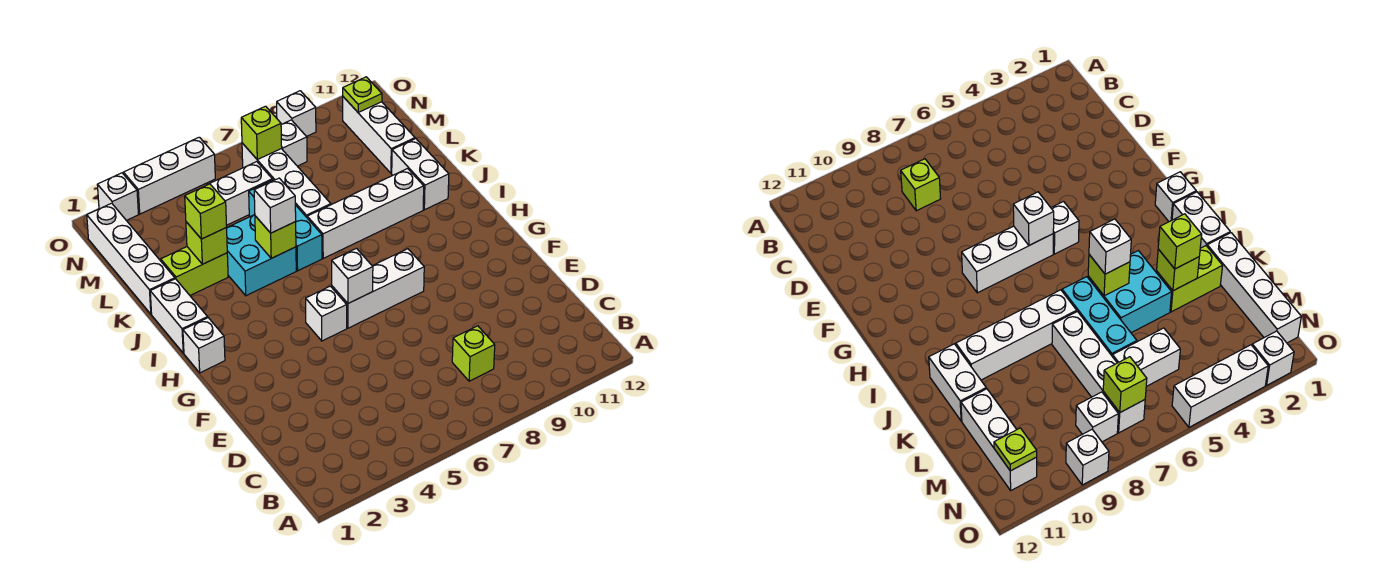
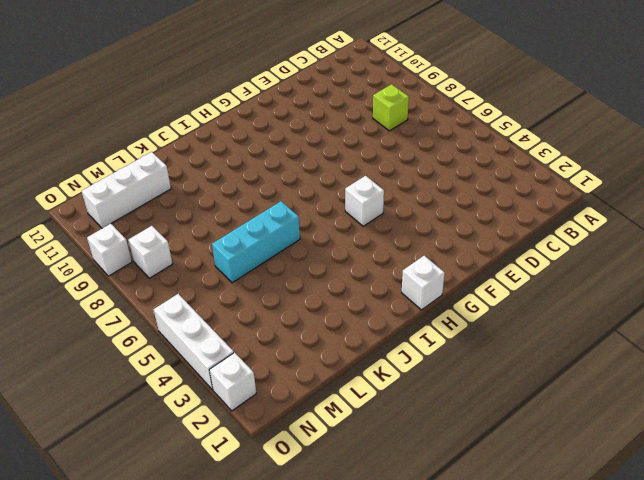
none -> white 1x3 brick [332,249,424,328]
none -> white 1x2 brick [150,279,208,353]
none -> cyan 2x2 brick [227,215,296,296]

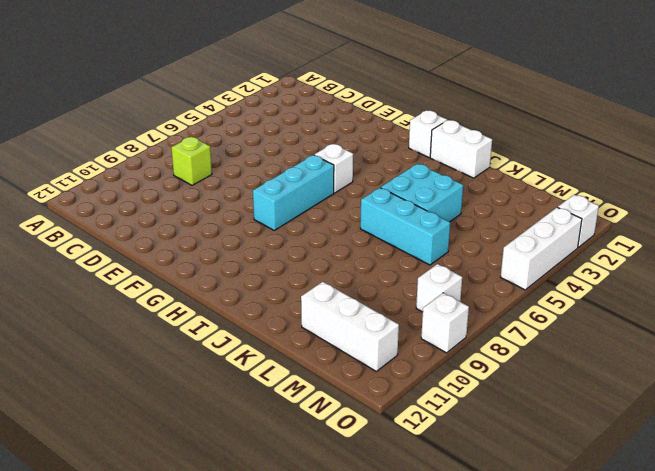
cyan 1x3 brick [253,155,334,230] -> white 1x3 brick [332,249,424,328]
none -> white 1x4 brick [307,169,424,258]
none -> white 1x2 brick [392,139,449,210]
none -> white 1x4 brick [87,203,175,314]

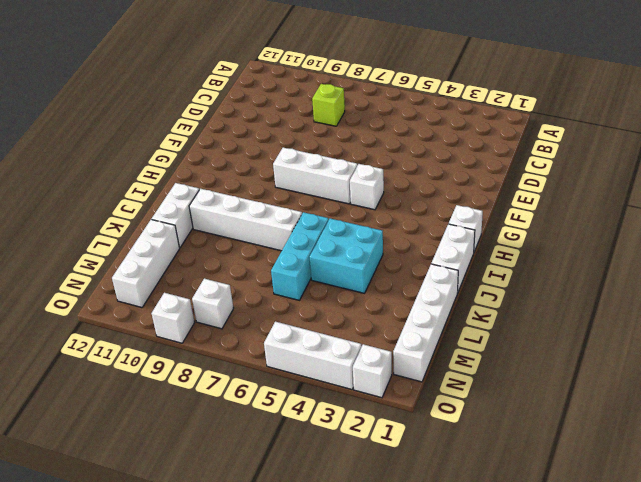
none -> lime 1x2 brick [161,247,228,295]
none -> white 1x4 brick [242,143,331,217]
none -> white 1x2 brick [207,162,272,225]

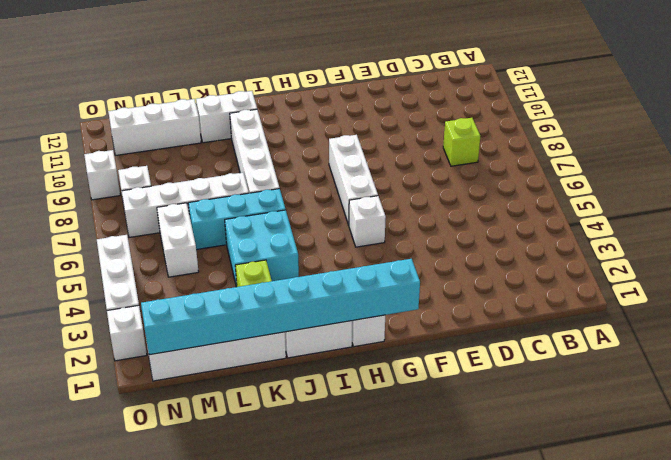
cyan 1x8 brick [141,259,420,355] -> none
none -> white 1x1 brick [332,248,373,303]
none -> lime 1x1 brick [255,216,296,258]
none -> lime 1x1 brick [186,222,227,264]

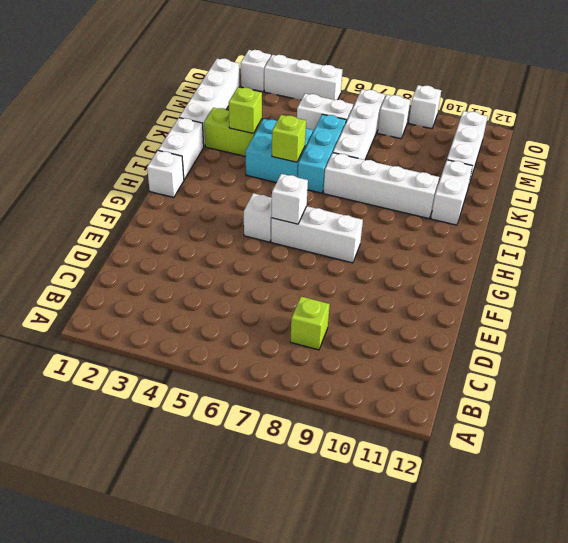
none -> lime 1x1 brick [241,106,282,160]
none -> lime 1x1 plate [343,77,382,112]
none -> white 1x1 brick [254,178,296,233]

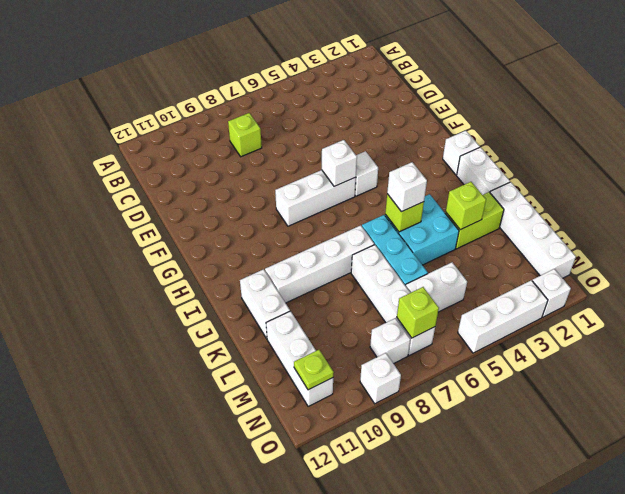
none -> lime 1x1 brick [185,184,227,239]

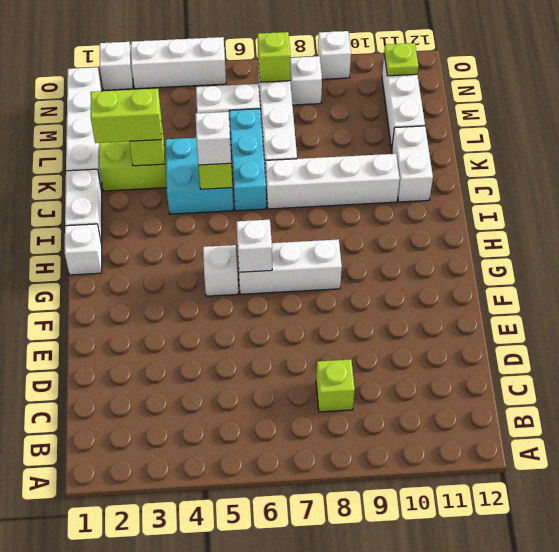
lime 1x2 brick [91,88,162,143] -> lime 1x1 brick [185,184,227,239]

